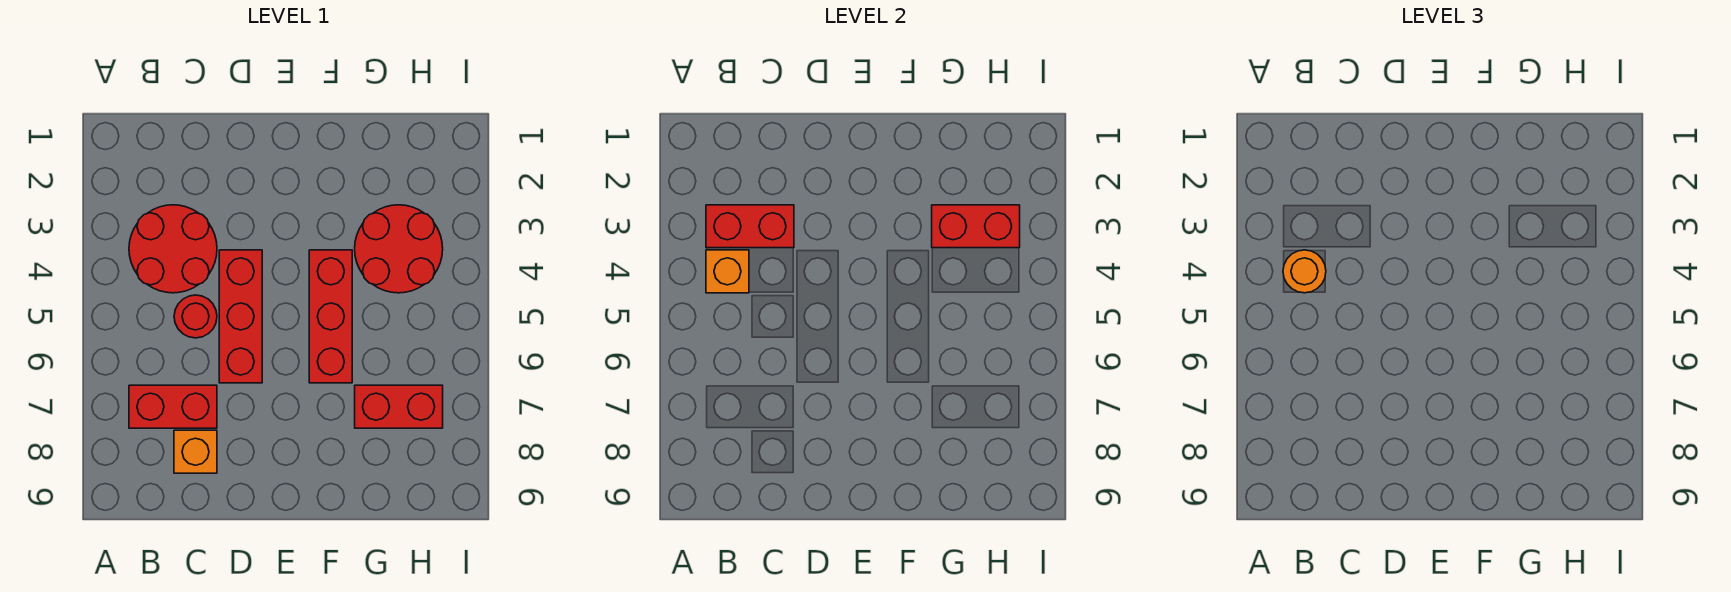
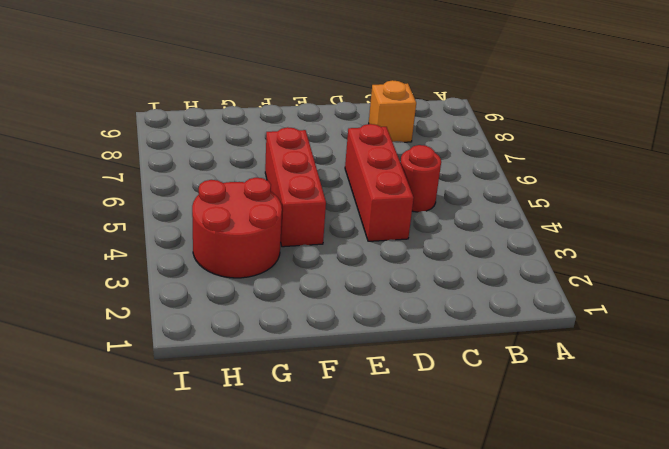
none -> red 2x2 round brick [129,205,217,293]
none -> red 1x2 brick [129,385,217,428]
none -> red 1x2 brick [355,385,443,428]

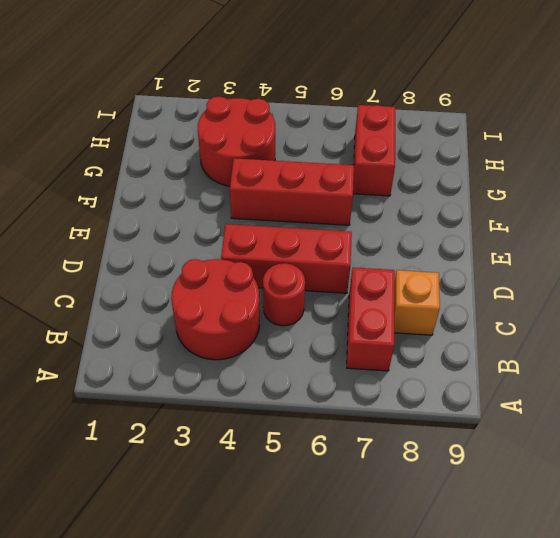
none -> red 1x2 brick [706,205,794,248]
none -> orange 1x1 brick [706,250,749,293]
none -> red 1x2 brick [932,205,1020,248]

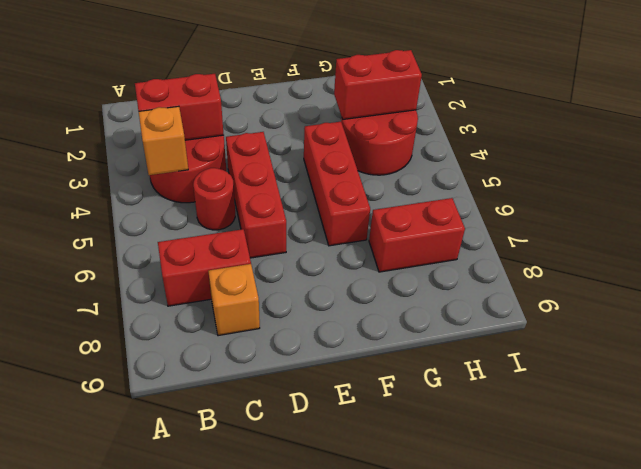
none -> orange 1x1 round brick [1283,250,1326,293]

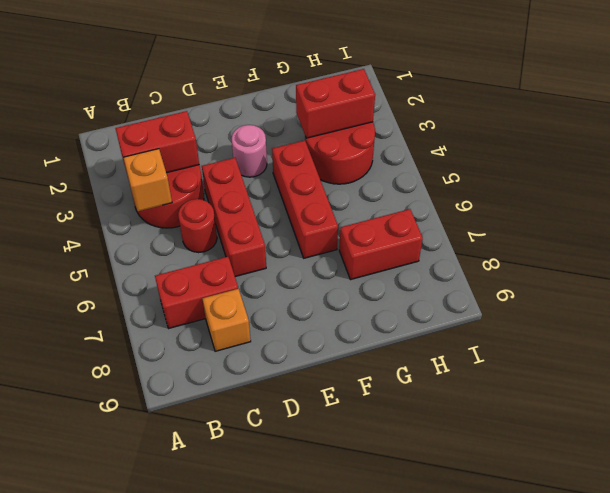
pink 1x1 round brick [231,125,267,177] -> none
none -> orange 1x1 round brick [1283,250,1326,293]

